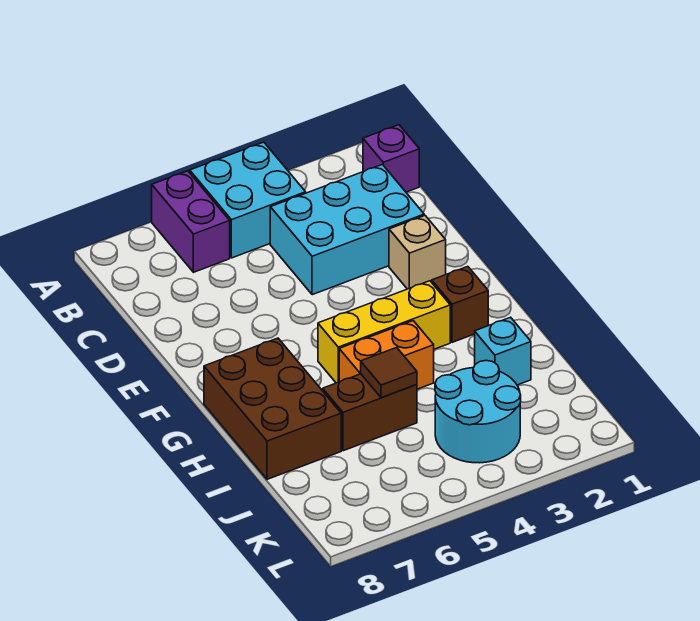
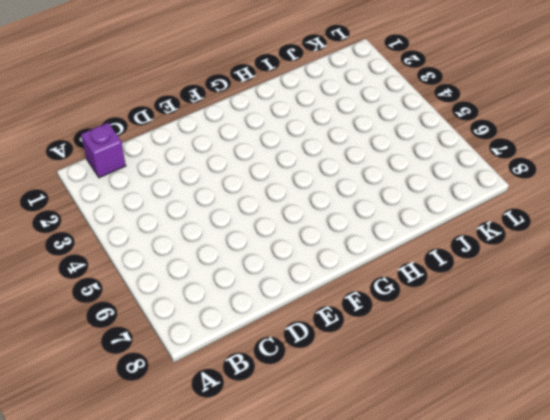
none -> cyan 2x2 brick [190,142,306,258]
none -> purple 1x2 brick [152,171,230,272]
none -> cyan 2x3 brick [270,165,424,295]

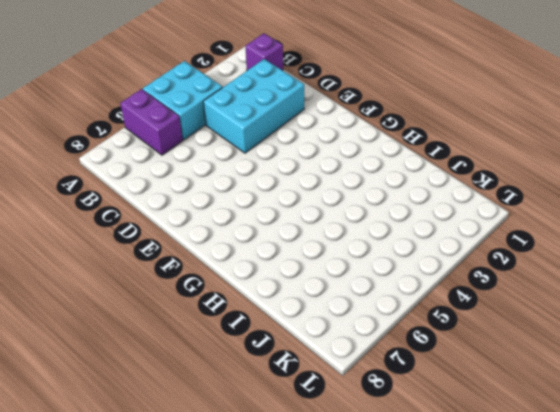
none -> tan 1x1 brick [389,216,446,289]
none -> brown 1x1 brick [432,266,488,342]
none -> yellow 1x3 brick [318,281,450,383]

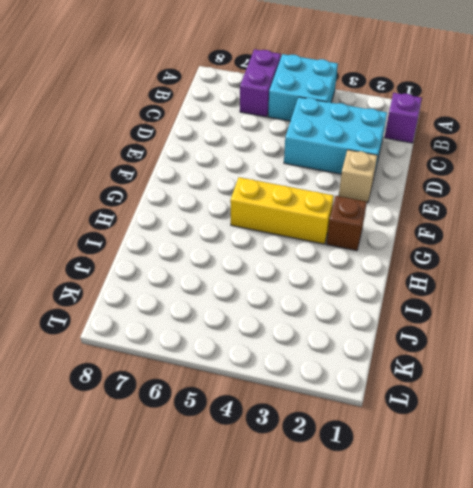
none -> brown 2x3 brick [204,338,341,479]
none -> orange 1x2 brick [339,321,434,389]
none -> cyan 1x1 brick [475,317,531,385]

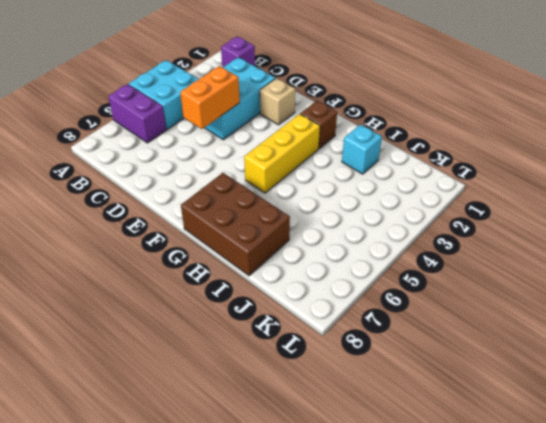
orange 1x2 brick [180,66,240,129] -> orange 1x2 brick moved to [339,321,434,389]
none -> brown 1x2 brick [323,374,417,451]
none -> cyan 2x2 round brick [435,360,521,463]
none -> brown 1x1 tile [361,347,417,398]

